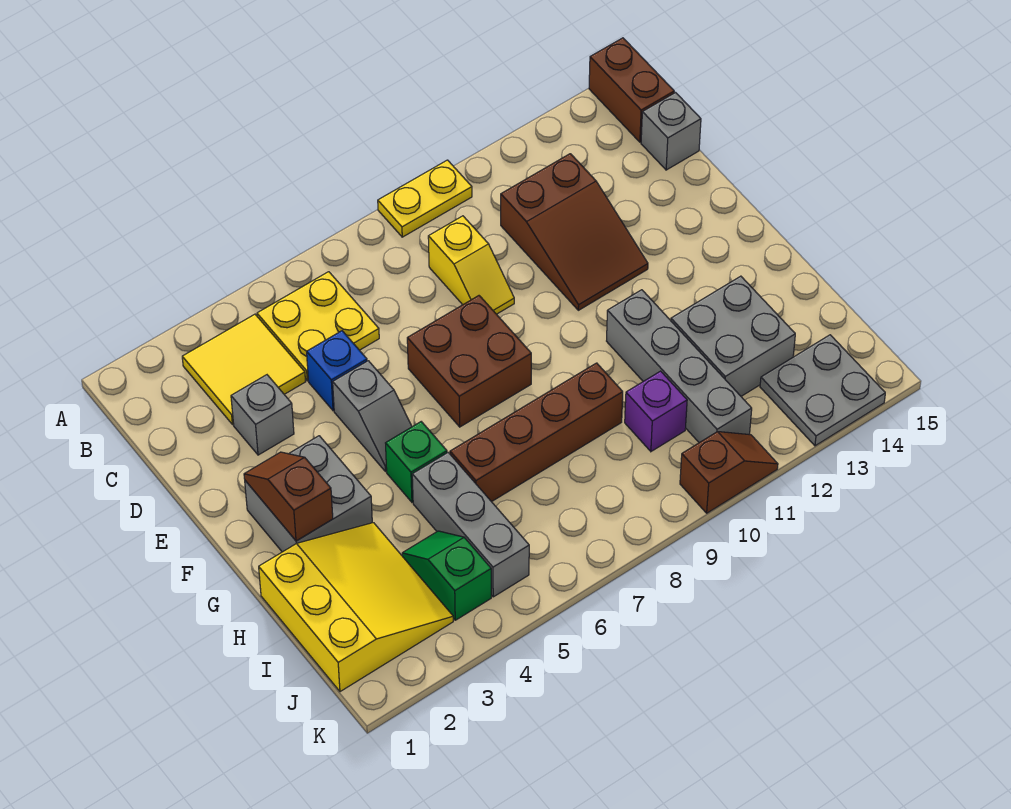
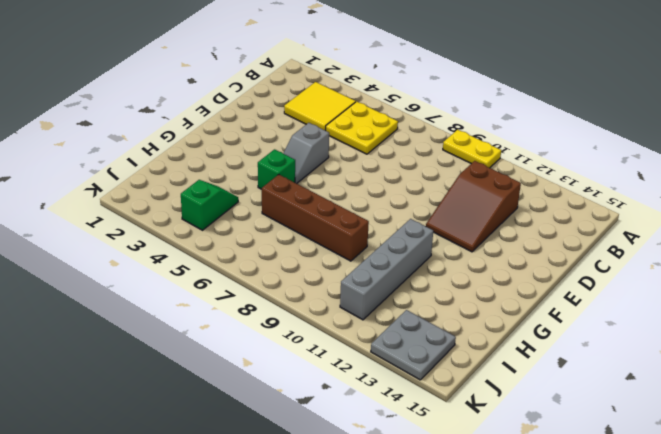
none -> brown 1x2 brick [589,38,674,142]
none -> yellow 1x2 slope [428,216,514,314]
none -> grey 1x1 brick [641,93,701,170]

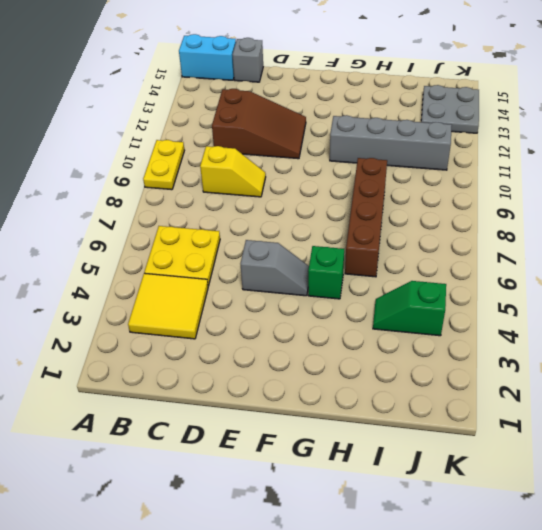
cyan 1x2 brick [179,34,236,80] -> brown 1x2 brick [589,38,674,142]
none -> grey 1x1 brick [231,375,294,455]
none -> blue 1x1 brick [307,331,367,411]
none -> brown 2x2 brick [407,296,531,427]

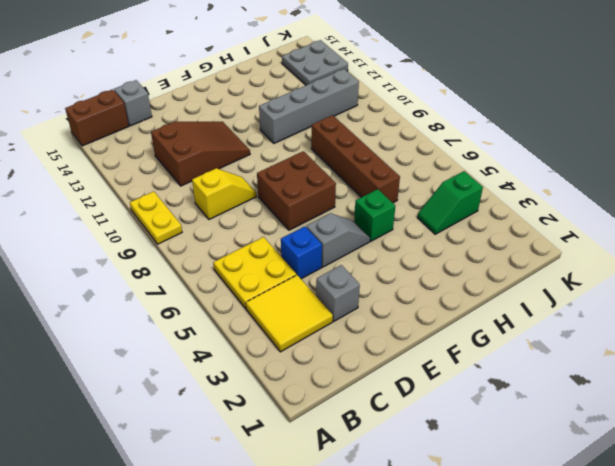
none -> grey 2x2 brick [245,436,372,552]
none -> yellow 3x3 slope [259,523,453,692]
none -> grey 1x3 brick [412,452,529,597]

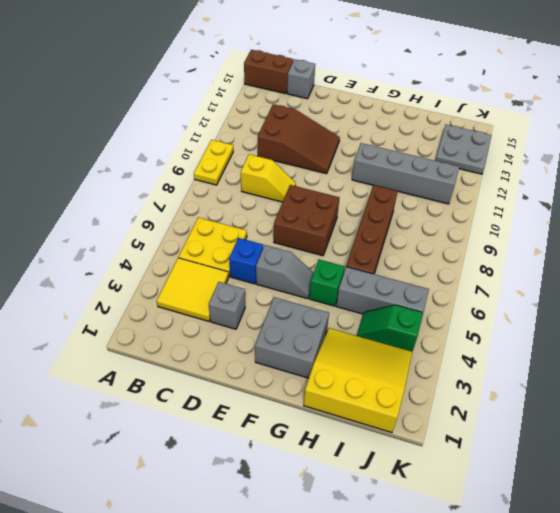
none -> grey 2x2 brick [671,276,795,396]
none -> purple 1x1 brick [625,371,687,451]
none -> brown 1x2 slope [680,432,778,513]

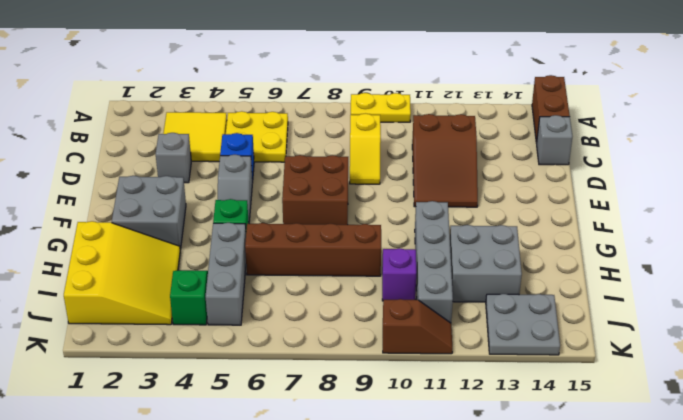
none -> brown 1x2 slope [244,452,333,541]

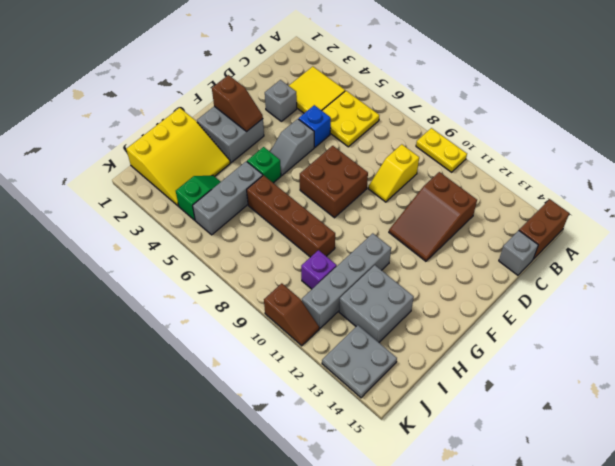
brown 1x2 slope [212,75,263,132] -> brown 1x2 slope turned to [244,452,333,541]

